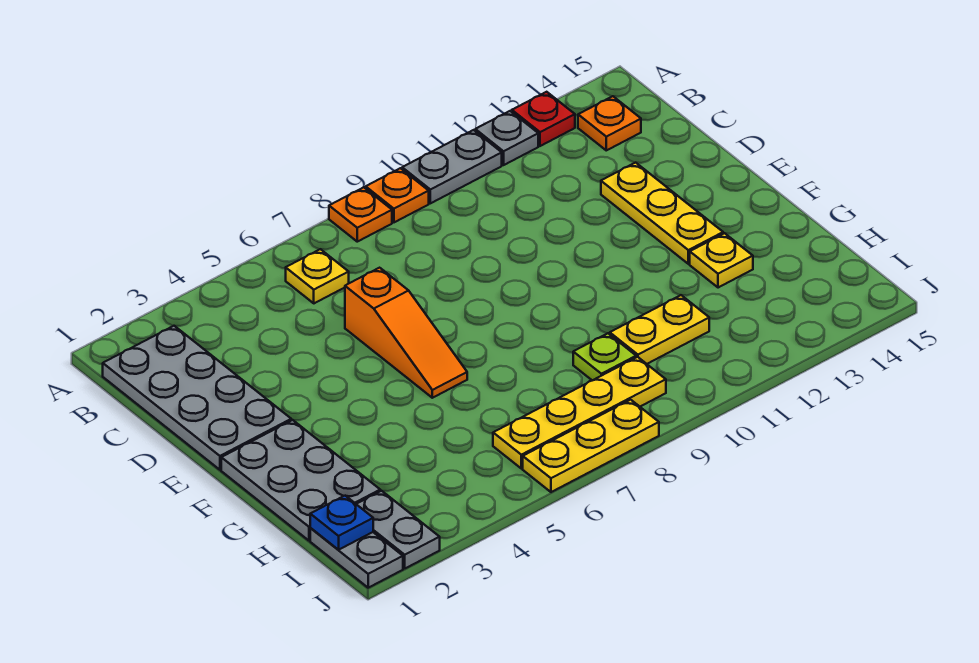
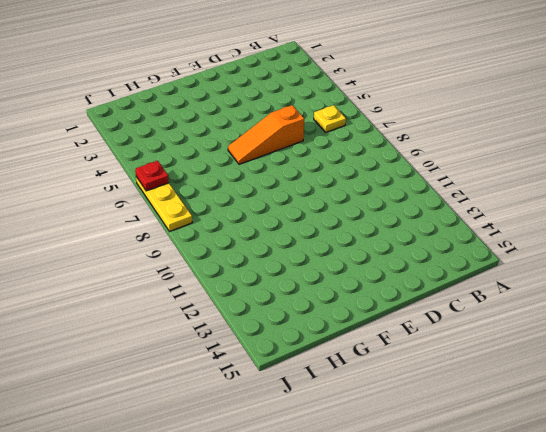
red 1x1 plate [135,161,169,191] -> red 1x1 plate moved to [512,92,575,146]
none -> orange 1x1 plate [329,187,392,242]
none -> orange 1x1 plate [366,168,429,222]
none -> grey 1x2 plate [402,130,502,203]

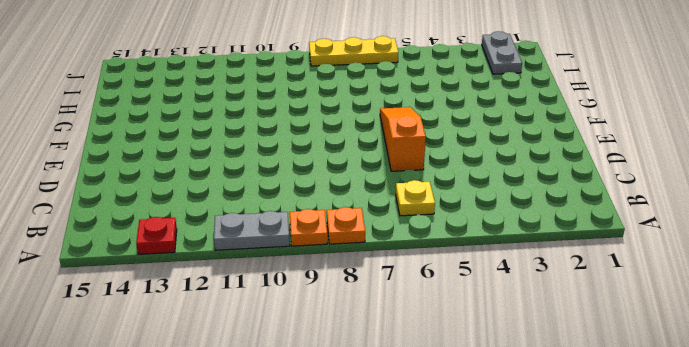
none -> grey 1x1 plate [475,111,538,165]
none -> grey 2x4 plate [103,326,291,470]
none -> orange 1x1 plate [578,96,641,150]

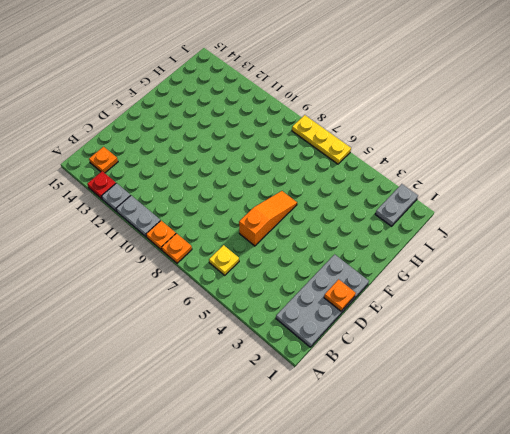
orange 1x1 plate [324,279,356,311] -> none
none -> yellow 1x3 plate [601,163,724,264]
none -> grey 2x3 plate [221,420,380,541]
none -> yellow 1x1 plate [690,233,753,288]

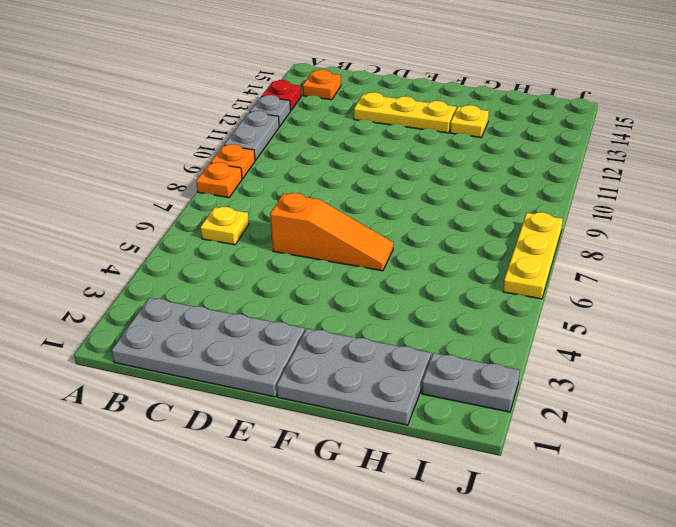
none -> lime 1x1 plate [573,333,636,380]
none -> yellow 1x2 plate [610,295,709,364]
none -> grey 1x2 plate [310,528,403,588]

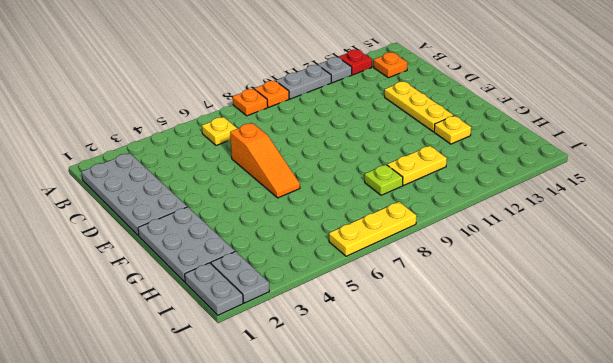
none -> yellow 1x4 plate [493,357,666,469]
none -> blue 1x1 plate [310,496,373,550]

